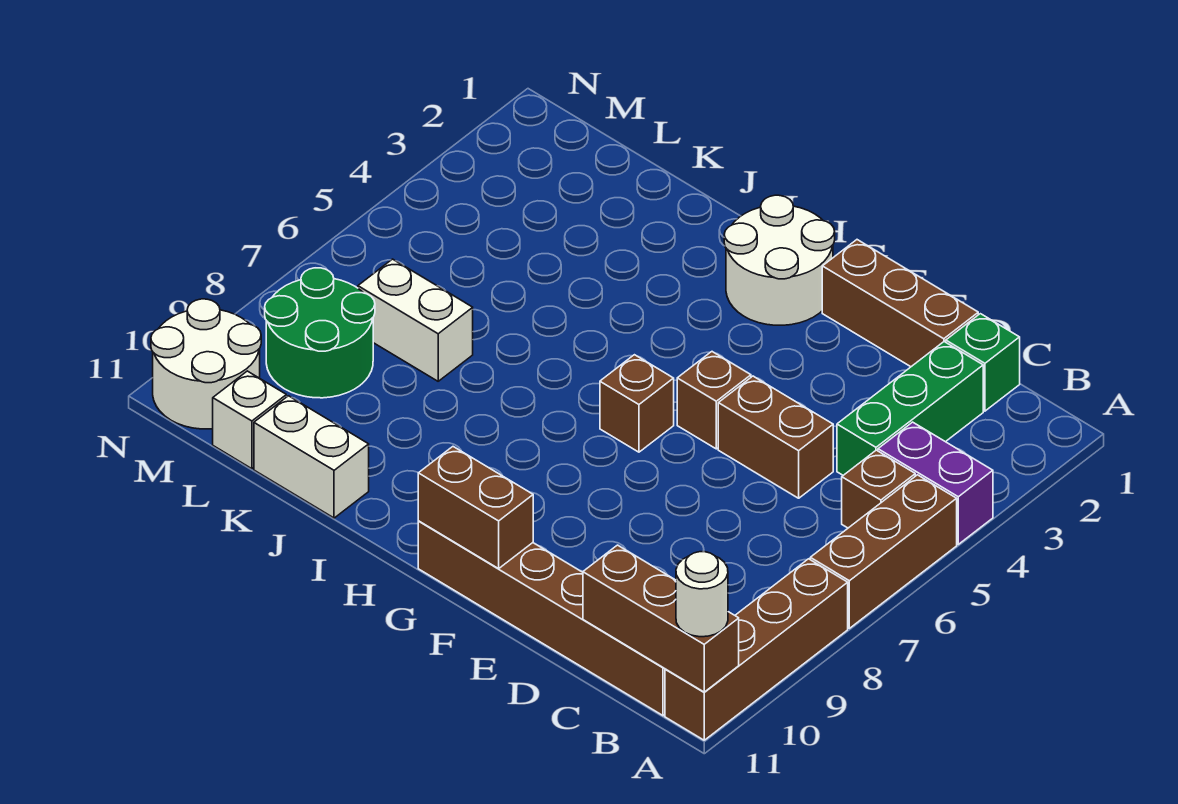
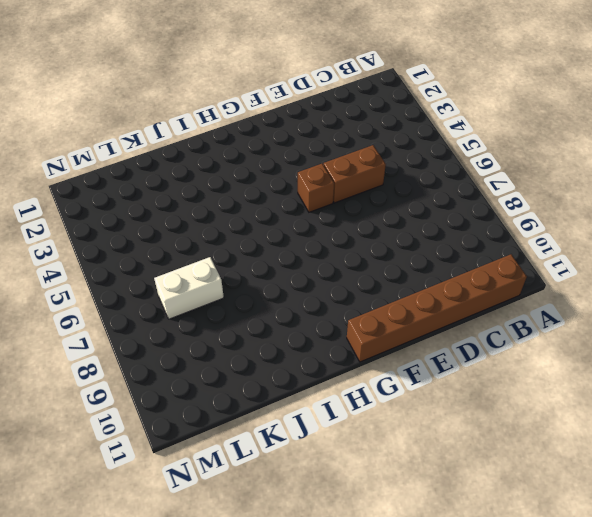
none -> purple 1x2 brick [878,422,993,544]
none -> brown 1x3 brick [810,475,957,628]
none -> brown 1x4 brick [665,559,848,740]

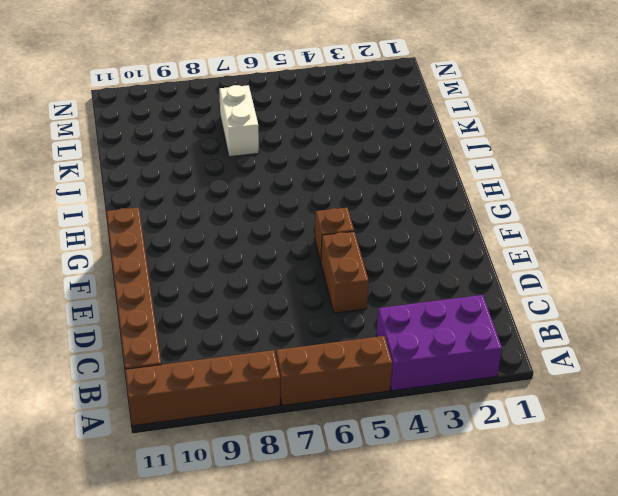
purple 2x3 brick [376,295,502,391] -> purple 1x2 brick [878,422,993,544]
none -> brown 1x1 brick [842,450,915,528]
none -> green 1x1 brick [946,314,1020,411]
none -> green 1x3 brick [837,342,983,475]

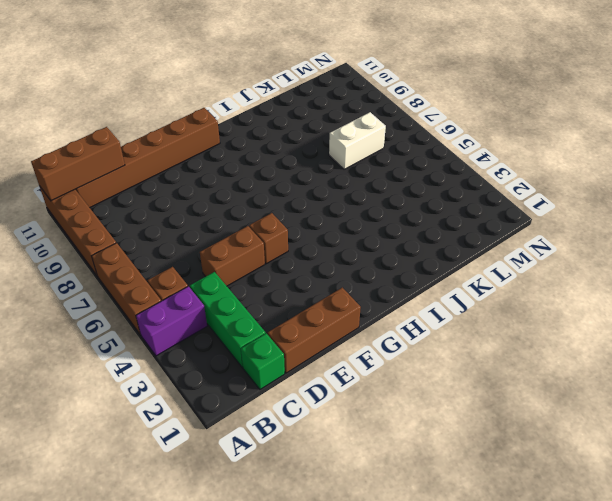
none -> white 2x2 round brick [724,195,835,325]
none -> brown 1x1 brick [600,355,674,452]
none -> white 1x2 brick [254,396,369,518]

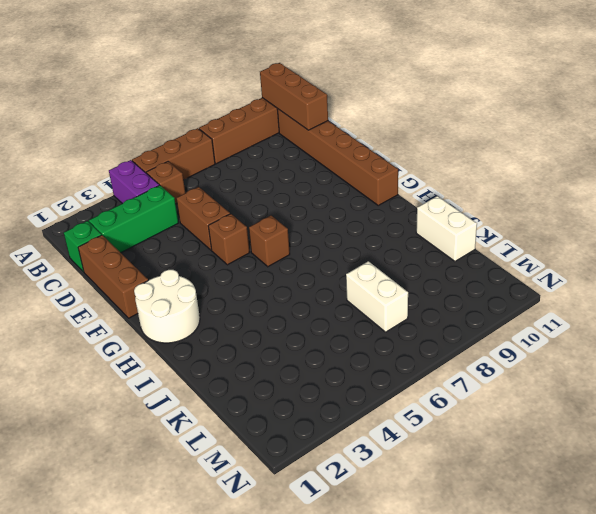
none -> green 2x2 round brick [265,268,375,398]
none -> white 1x1 brick [213,371,286,469]
none -> white 2x2 round brick [151,299,261,429]

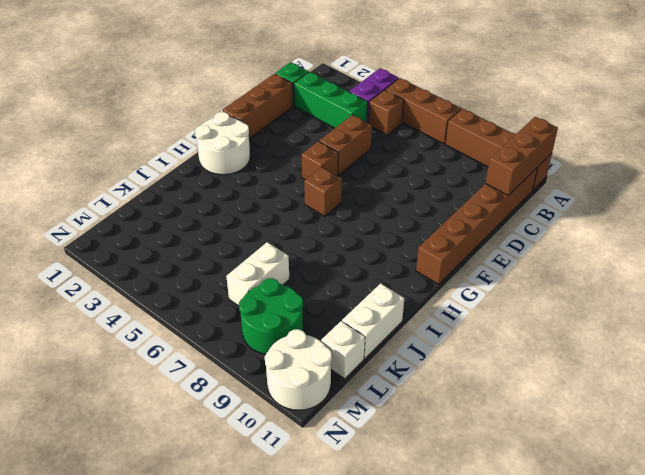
none -> brown 1x2 brick [418,447,533,569]
none -> white 1x1 round brick [676,552,728,637]

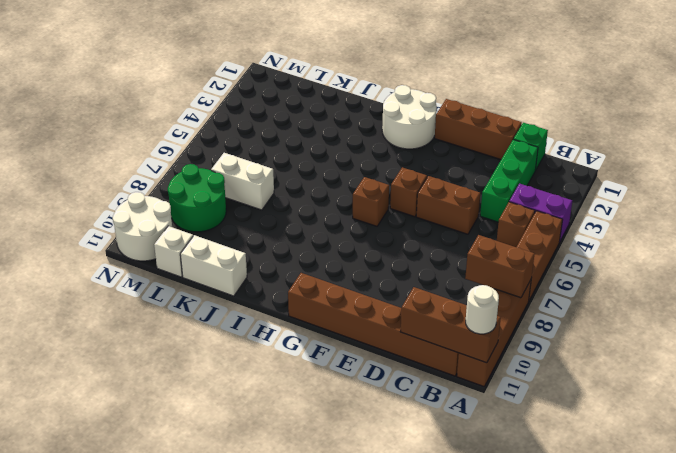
brown 1x2 brick [465,235,534,298] -> brown 1x2 brick moved to [418,447,533,569]

